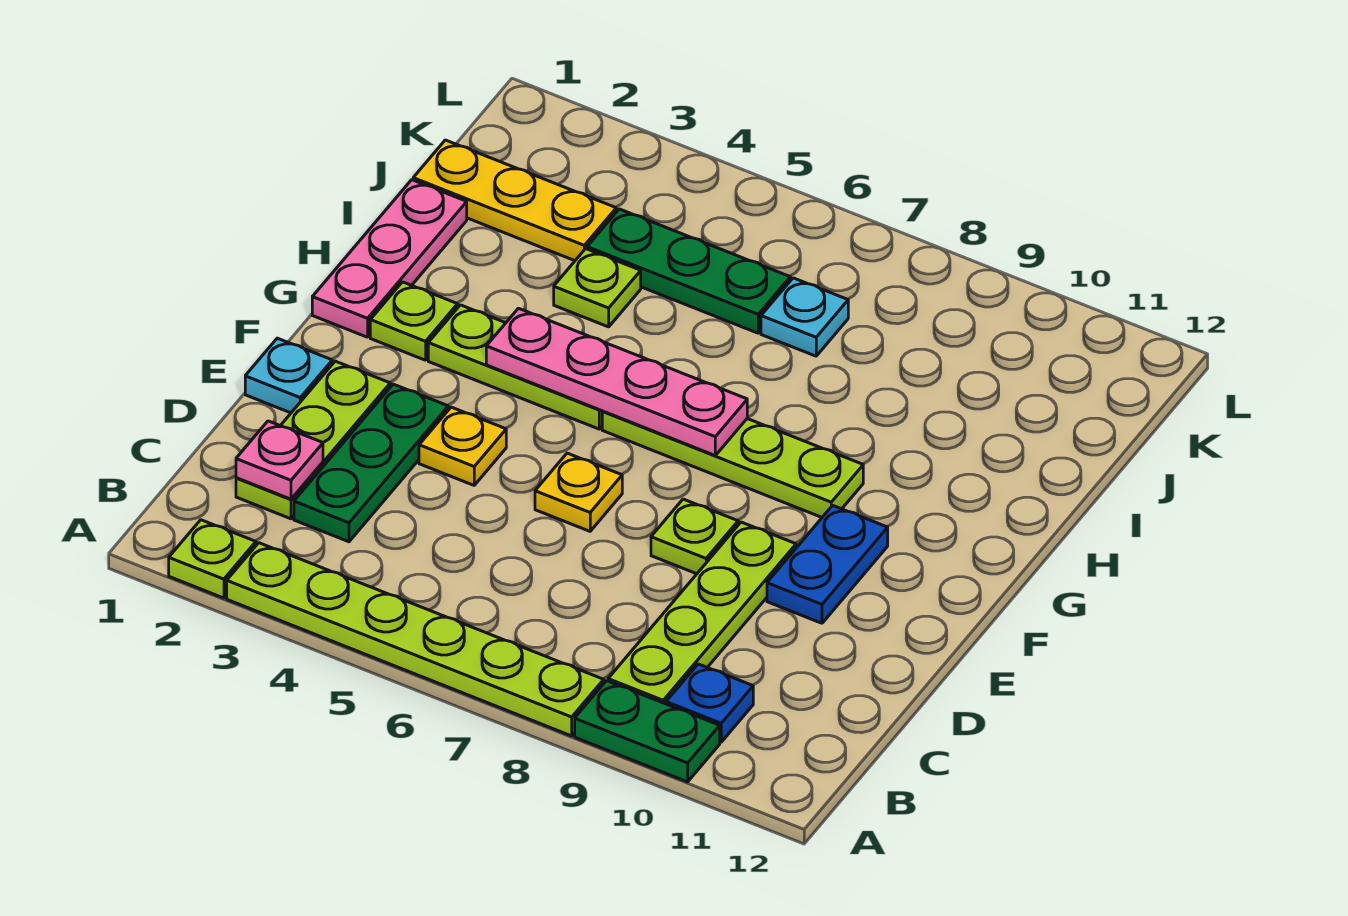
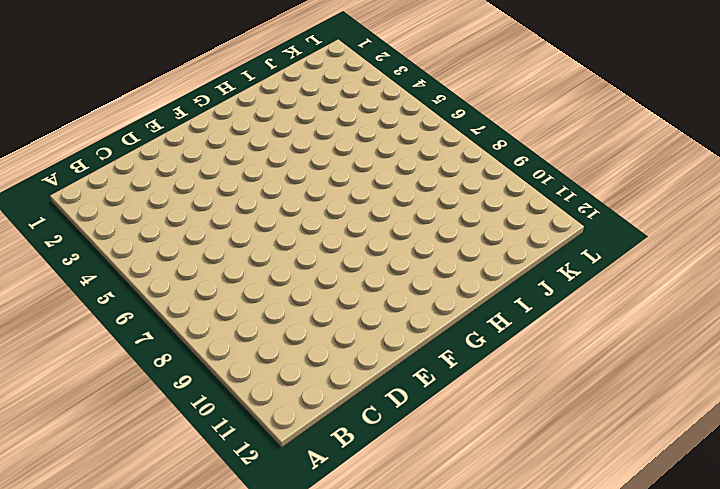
none -> lime 1x1 plate [169,520,256,598]
none -> lime 1x6 plate [227,543,604,736]
none -> green 1x2 plate [575,681,720,782]

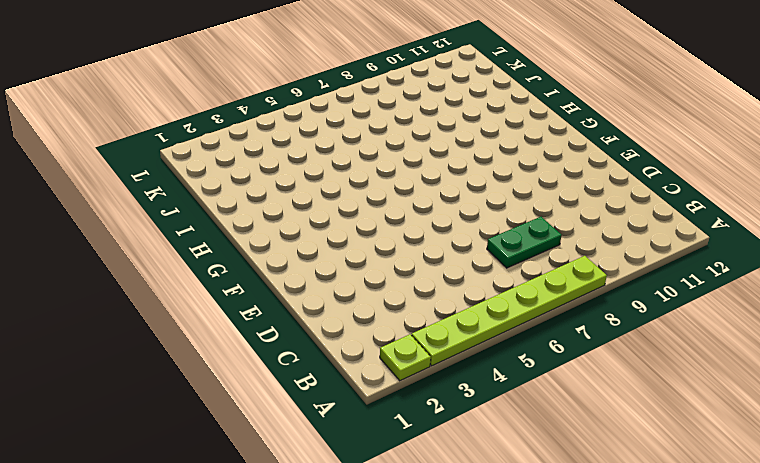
green 1x2 plate [487,217,562,268] -> green 1x2 plate moved to [575,681,720,782]
none -> lime 1x4 plate [608,522,796,704]
none -> blue 1x1 plate [666,664,753,742]
none -> lime 1x3 plate [236,361,390,519]

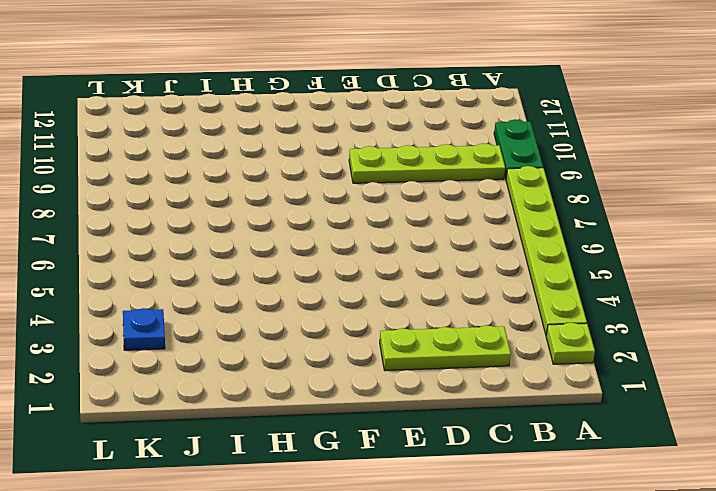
blue 1x1 plate [123,308,165,350] -> blue 1x1 plate moved to [666,664,753,742]
none -> green 1x3 plate [294,384,448,542]
none -> cyan 1x1 plate [245,338,332,413]
none -> yellow 1x1 plate [419,407,506,485]

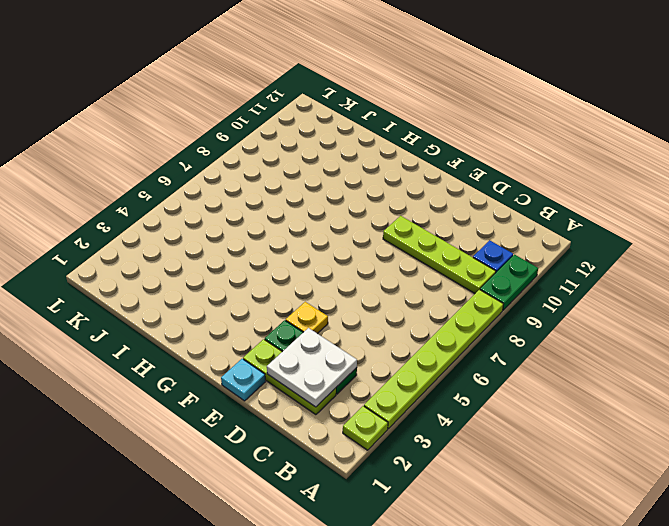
white 2x2 plate [267,328,357,407] -> pink 1x1 plate [236,421,323,499]
none -> yellow 1x1 plate [535,453,622,531]
none -> lime 1x1 plate [651,499,738,574]
none -> blue 1x2 plate [767,505,888,623]

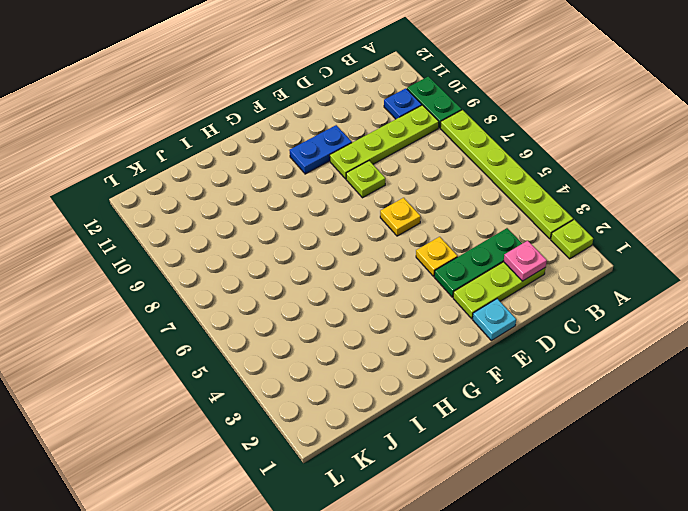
none -> pink 1x3 plate [312,180,467,337]
none -> lime 1x1 plate [370,282,458,360]
none -> lime 1x3 plate [428,305,603,429]

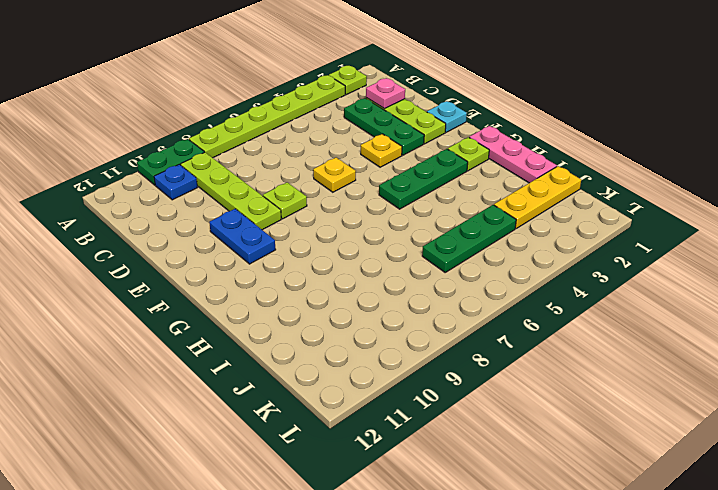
green 1x3 plate [379,149,468,209] -> lime 1x3 plate [428,305,603,429]
none -> lime 1x4 plate [602,411,863,517]
none -> lime 1x1 plate [554,249,641,327]
none -> cyan 1x1 plate [761,278,848,356]

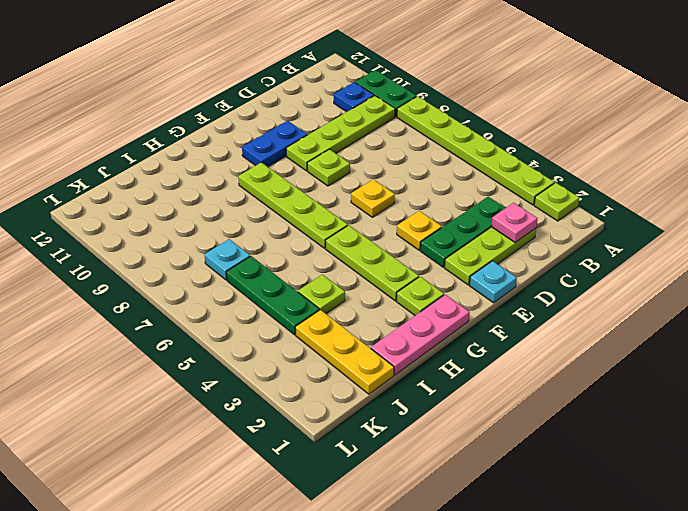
none -> pink 1x4 plate [486,308,747,455]

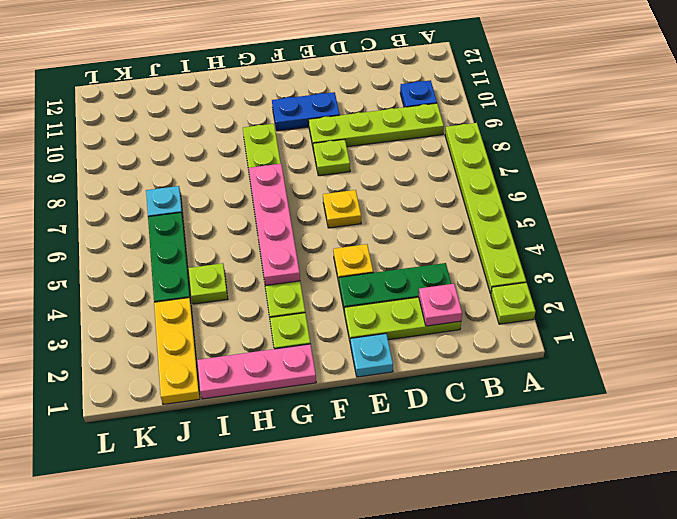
none -> green 1x2 plate [575,681,720,782]

